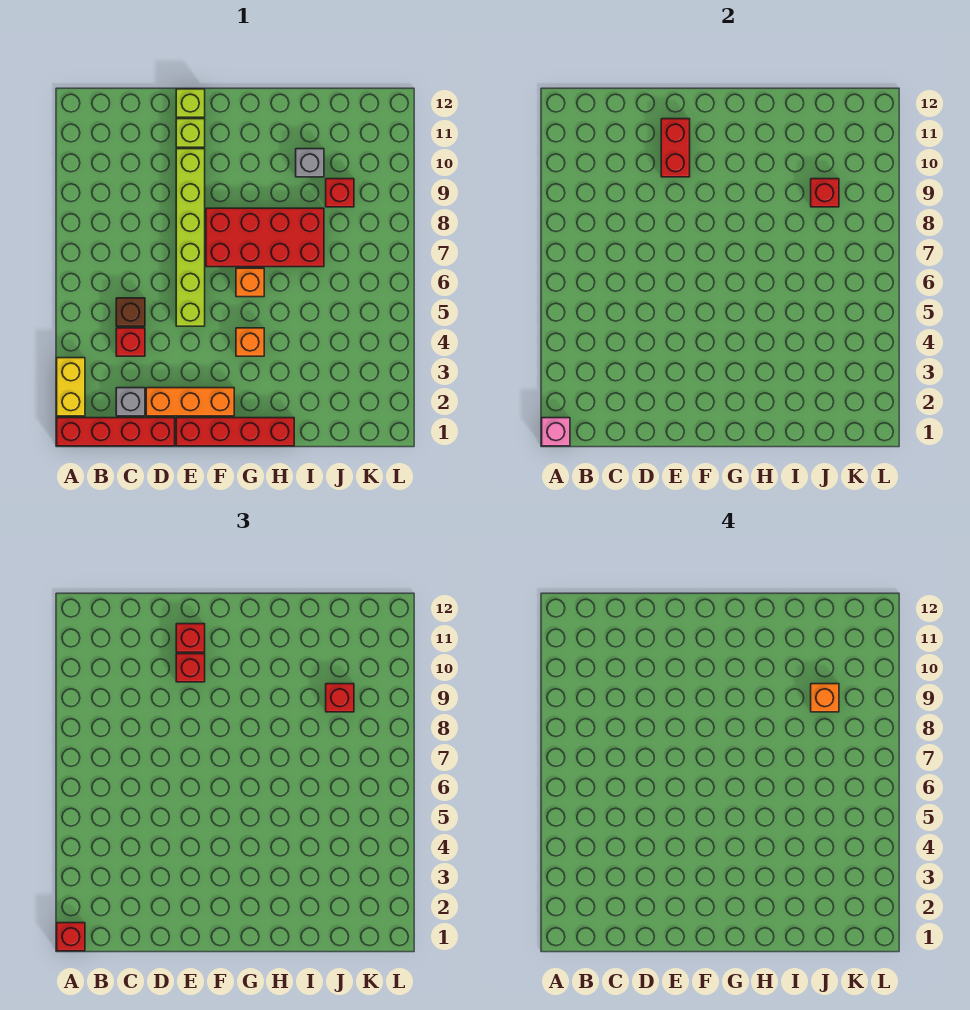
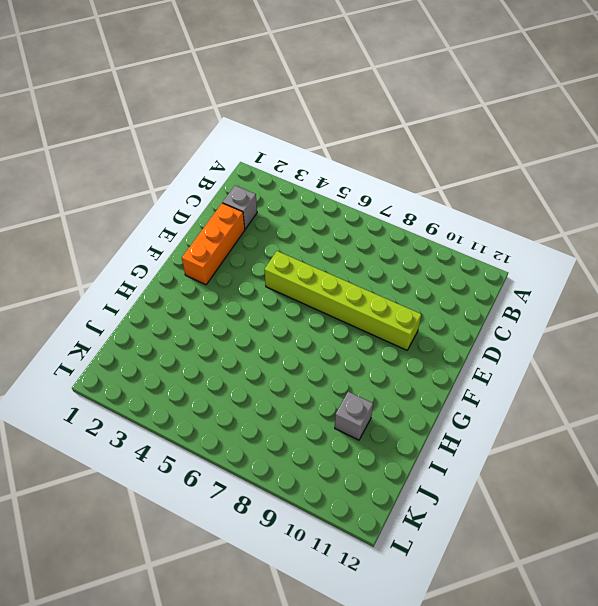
none -> red 1x4 brick [57,418,175,446]
none -> yellow 1x2 brick [57,358,85,416]
none -> red 1x1 brick [116,328,145,356]

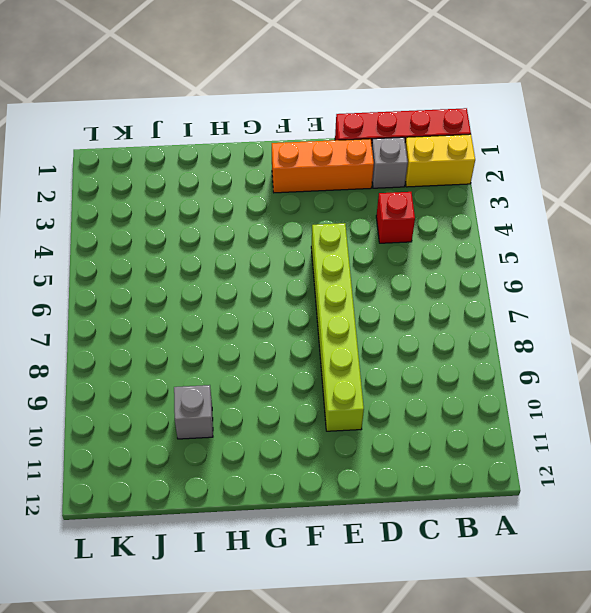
yellow 1x2 brick [405,134,475,187] -> yellow 1x2 brick turned to [57,358,85,416]
none -> brown 1x1 brick [116,298,145,326]
none -> red 1x4 brick [176,418,294,446]
none -> lime 1x1 brick [176,119,205,147]

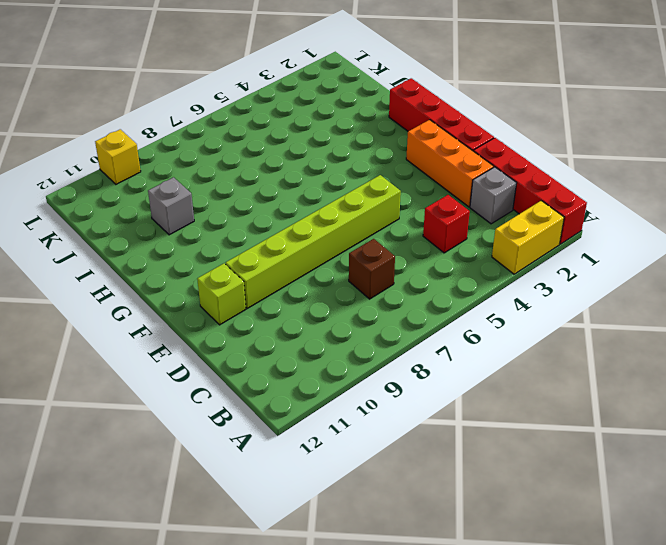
brown 1x1 brick [349,239,395,299] -> brown 1x1 brick moved to [116,298,145,326]
yellow 1x1 brick [95,129,141,184] -> none
none -> lime 1x1 brick [176,89,205,117]
none -> red 2x4 brick [206,208,324,267]
none -> orange 1x1 brick [236,328,264,356]

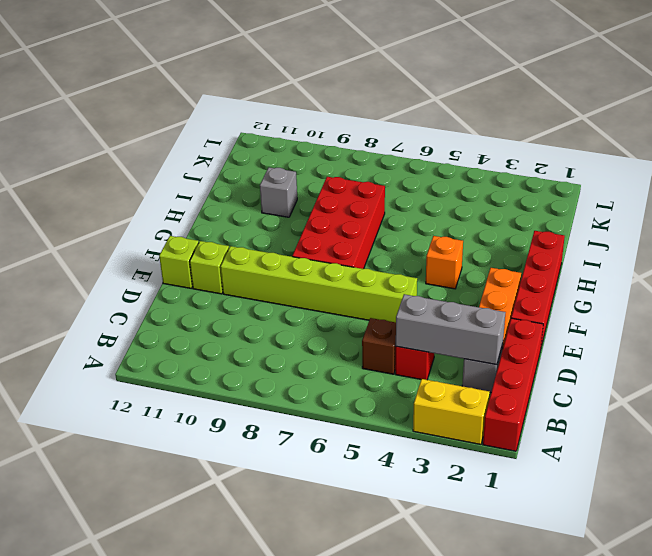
grey 1x3 brick [396,294,506,365] -> none
none -> orange 1x1 brick [236,268,264,297]
none -> red 1x1 brick [326,179,354,207]
none -> pink 1x1 brick [542,418,570,446]

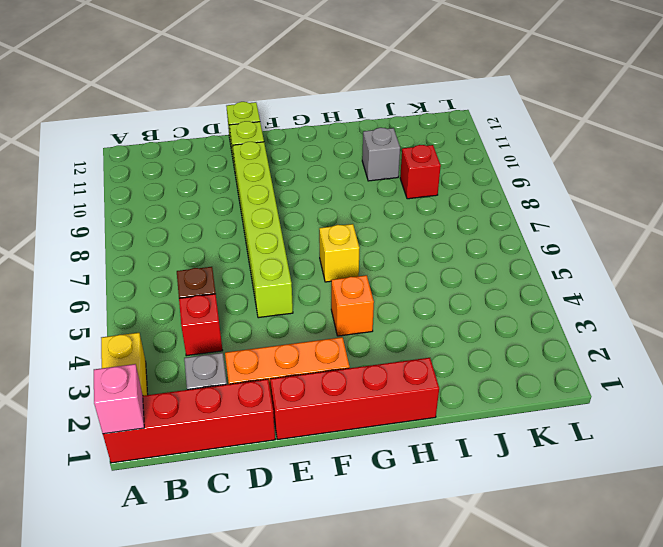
yellow 1x1 brick [319,224,359,282] -> orange 1x1 brick [236,268,264,297]
none -> red 2x4 brick [206,208,324,267]
none -> red 1x2 brick [661,119,690,177]
none -> red 1x1 brick [811,179,839,207]

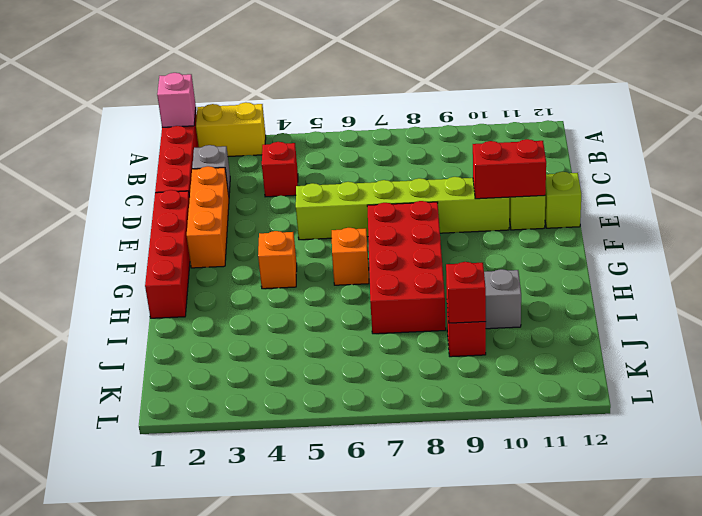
none -> brown 1x1 brick [116,298,145,326]
none -> red 1x1 brick [57,923,85,951]
none -> red 1x1 brick [176,654,205,682]

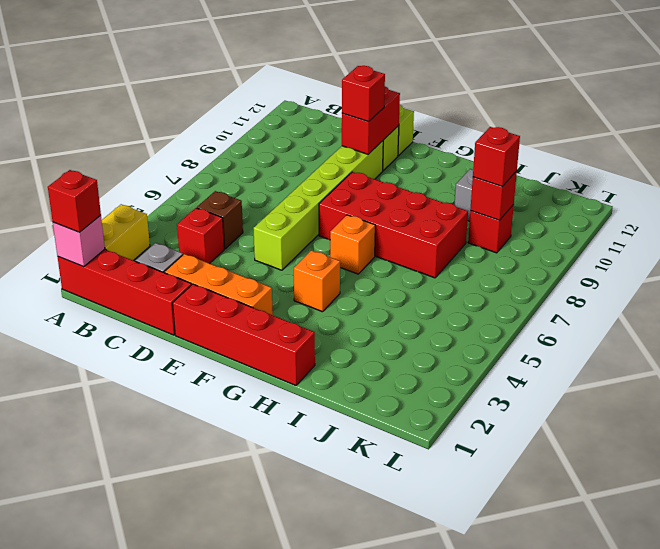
none -> red 1x1 brick [176,624,205,652]
none -> orange 1x1 brick [811,684,839,712]

